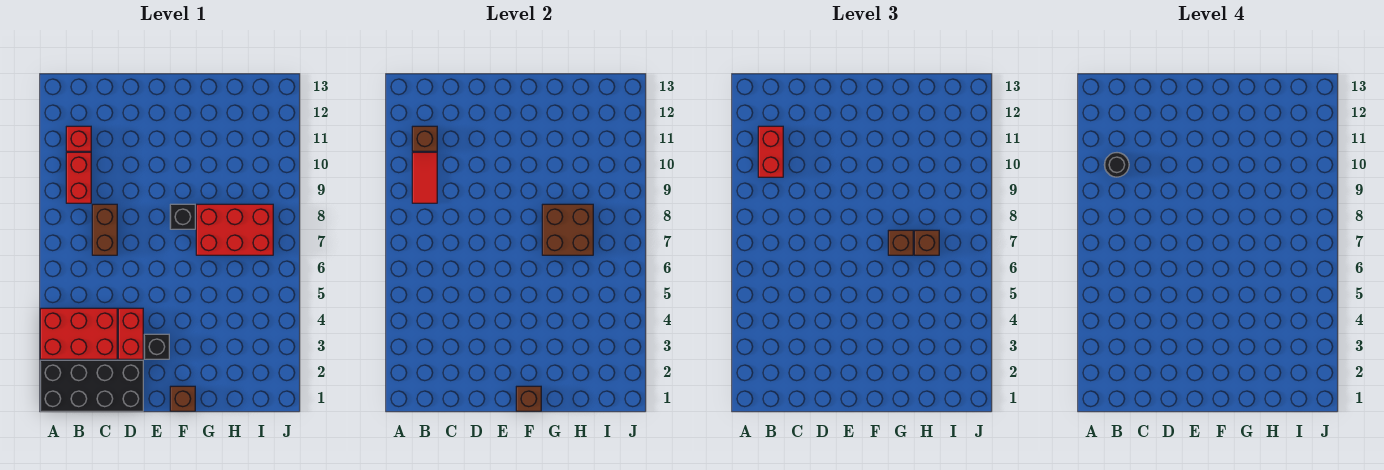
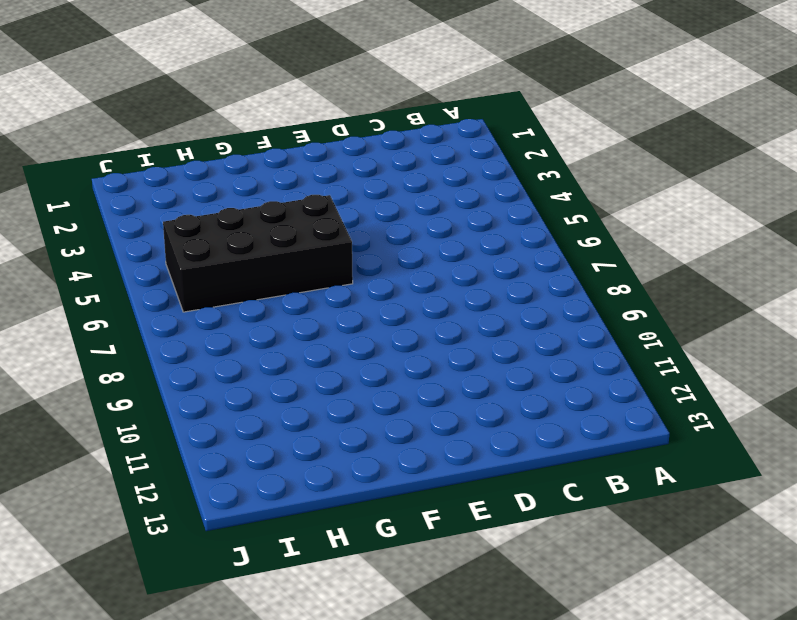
black 2x4 brick [163,195,353,312] -> black 2x4 brick moved to [40,360,143,411]
none -> red 2x3 brick [40,308,117,359]
none -> red 1x2 brick [66,152,91,203]
none -> red 1x1 brick [66,126,91,151]

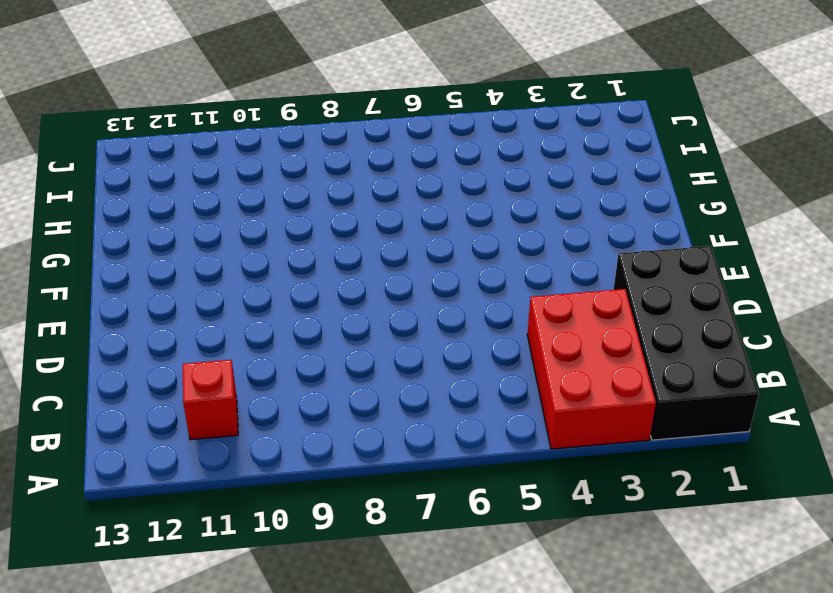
none -> red 1x2 brick [66,152,91,203]
none -> brown 1x2 brick [92,204,117,255]
none -> red 1x2 brick [118,308,143,359]

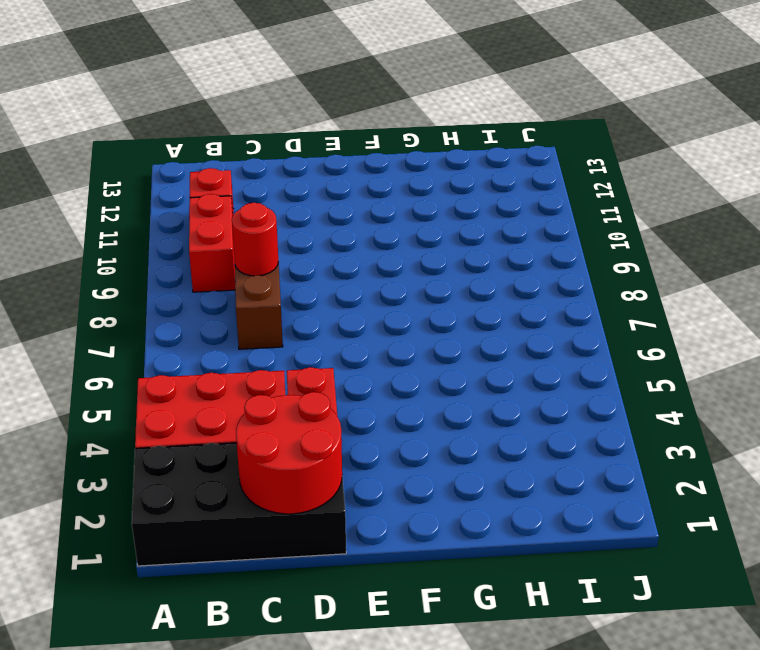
red 2x2 round brick [236,392,342,514] -> none
red 1x1 round brick [232,203,278,276] -> none
none -> black 1x1 brick [144,334,169,359]
none -> brown 1x1 brick [170,386,195,411]
none -> black 1x1 brick [170,204,195,229]

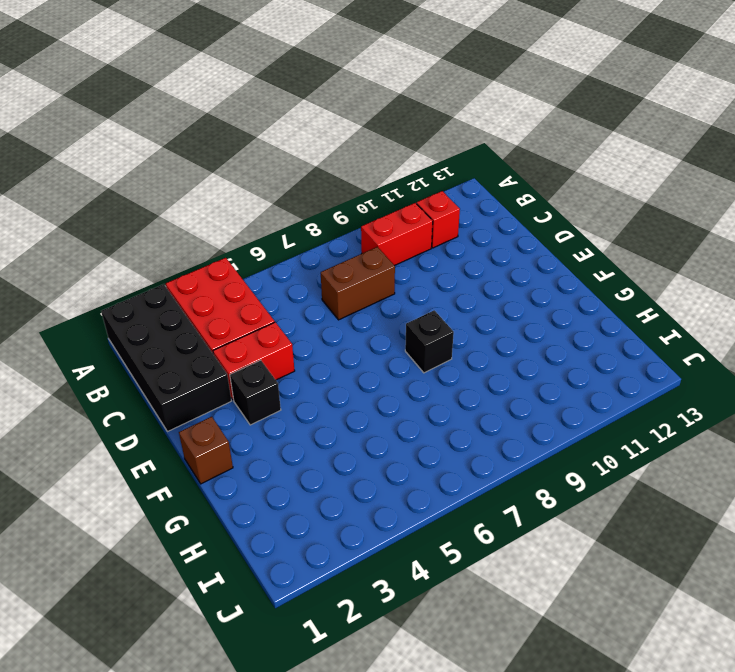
none -> red 2x3 brick [196,204,273,255]
none -> red 1x2 tile [412,152,437,203]
none -> brown 1x1 brick [412,126,437,151]

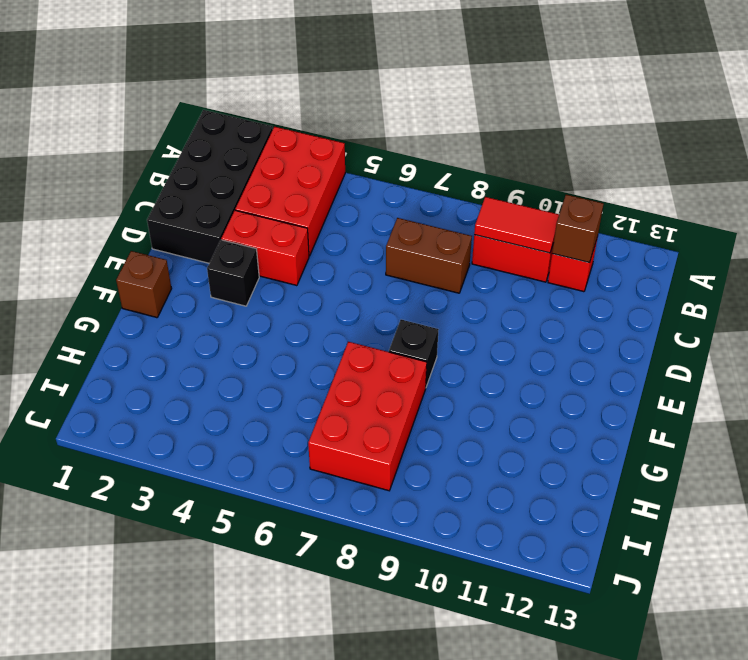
none -> brown 1x1 brick [516,386,541,411]
none -> brown 2x2 brick [542,204,593,255]
none -> red 1x2 brick [758,126,783,177]

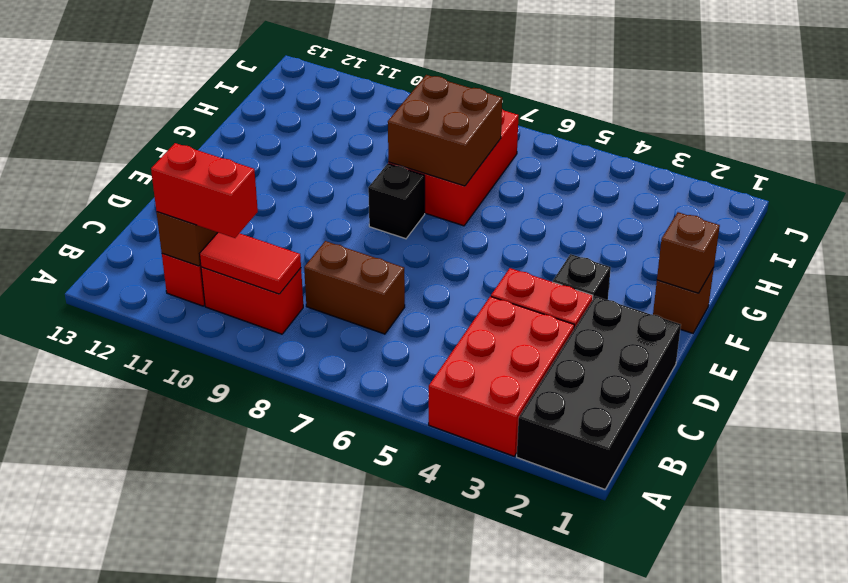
none -> brown 1x1 brick [888,230,913,255]
none -> brown 1x1 brick [914,230,939,255]
none -> black 1x1 round brick [1104,153,1129,177]

